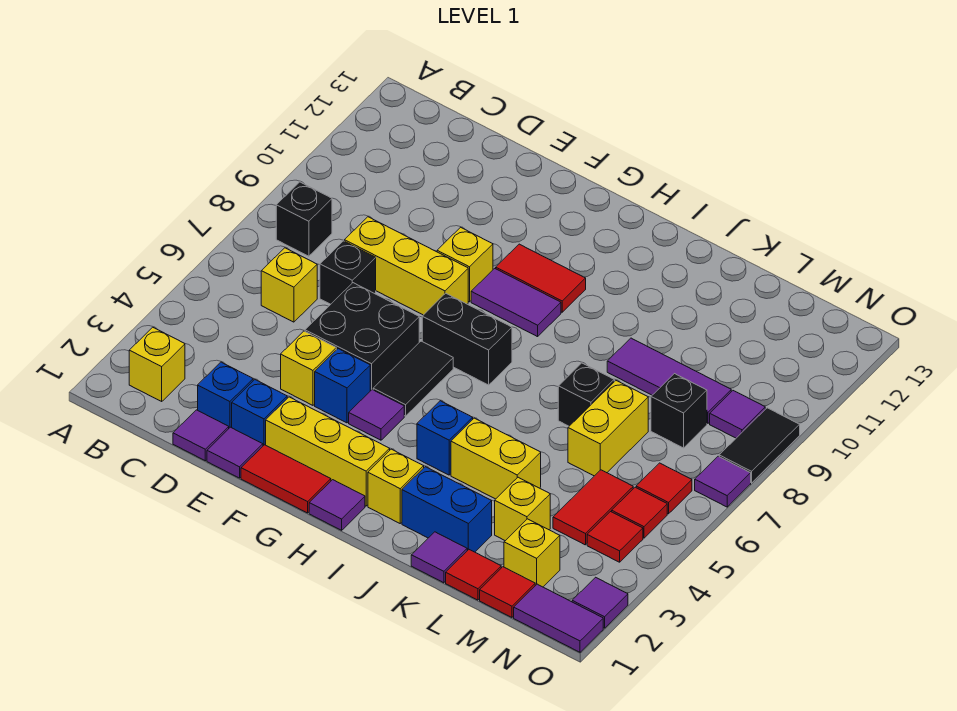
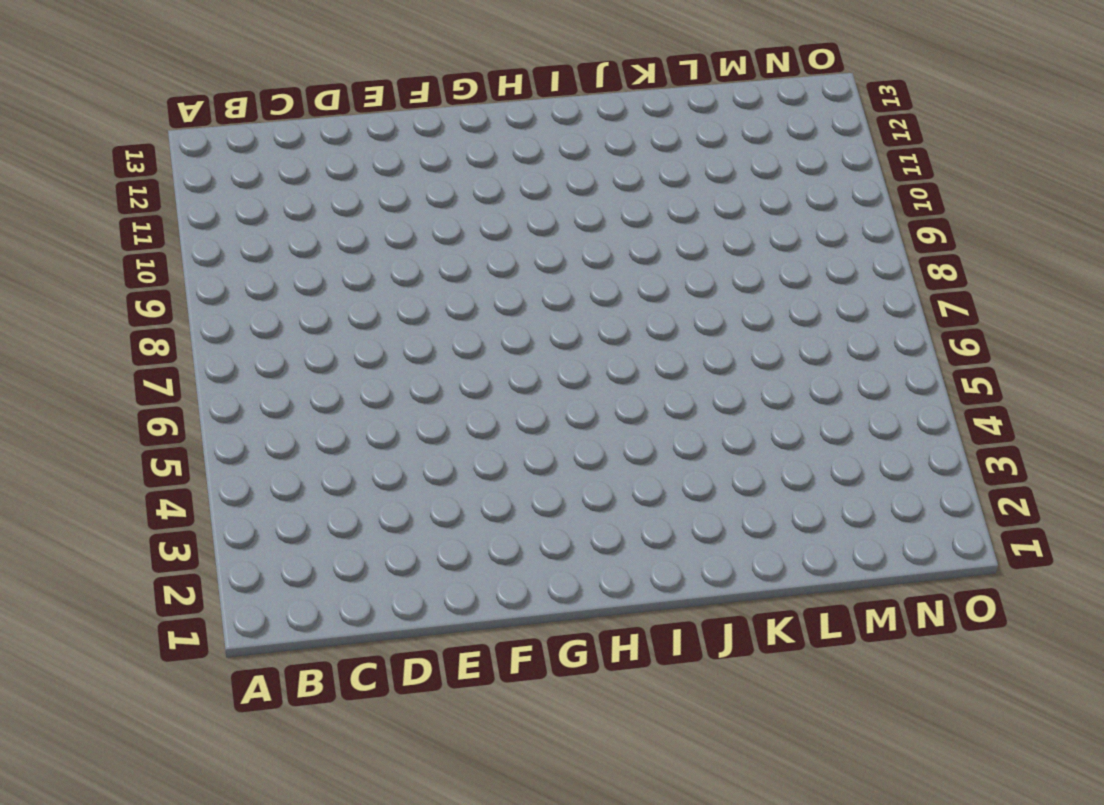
none -> yellow 1x1 brick [129,327,185,401]
none -> black 1x1 brick [276,182,332,256]
none -> yellow 1x1 brick [261,248,317,322]
none -> purple 1x1 tile [173,410,229,461]

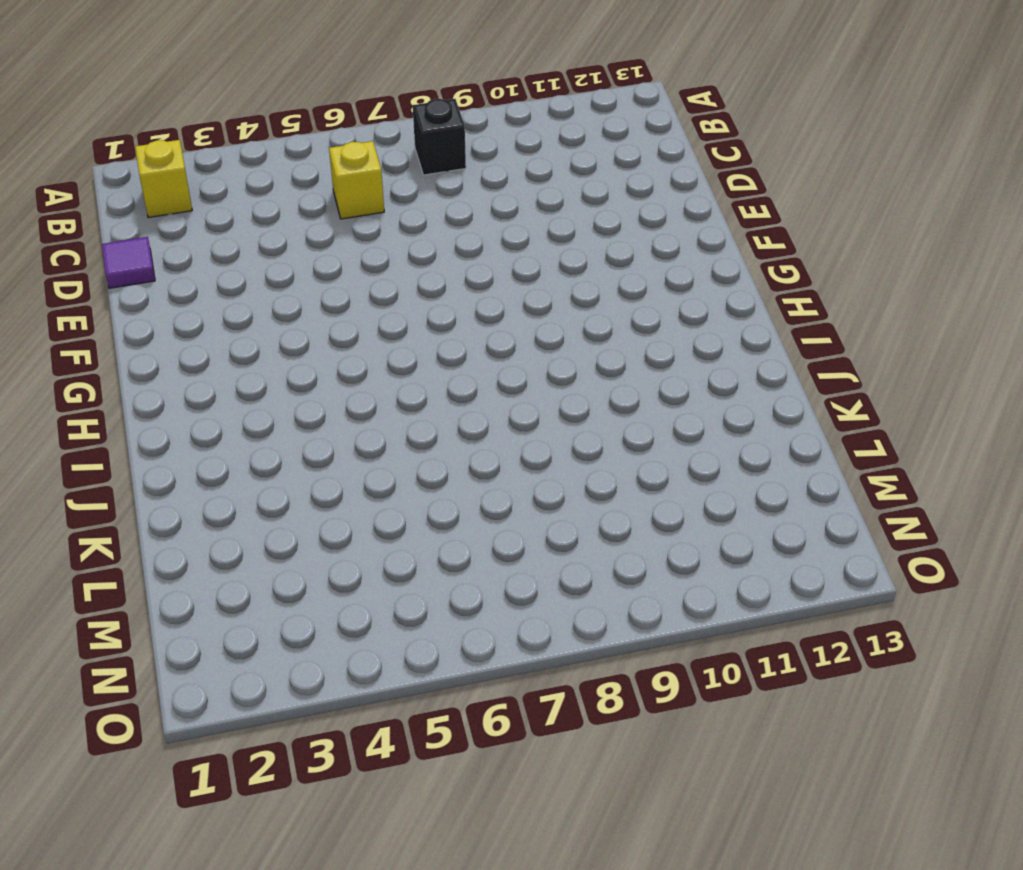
none -> blue 1x1 brick [198,362,253,428]
none -> black 1x1 brick [320,241,376,304]
none -> yellow 1x3 brick [345,217,468,315]
none -> purple 1x1 tile [207,427,263,478]

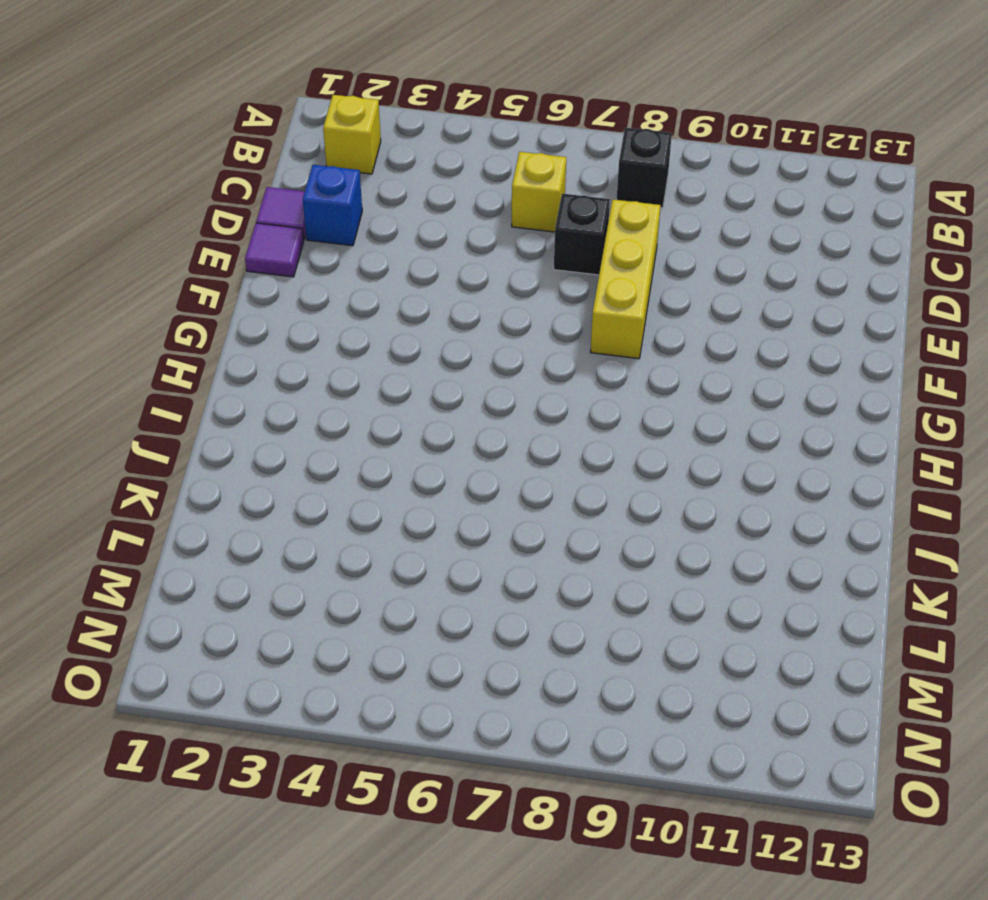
none -> blue 1x1 brick [232,380,287,446]
none -> yellow 1x1 brick [281,331,336,405]
none -> black 2x2 brick [305,283,419,391]
none -> red 1x2 tile [241,445,331,513]

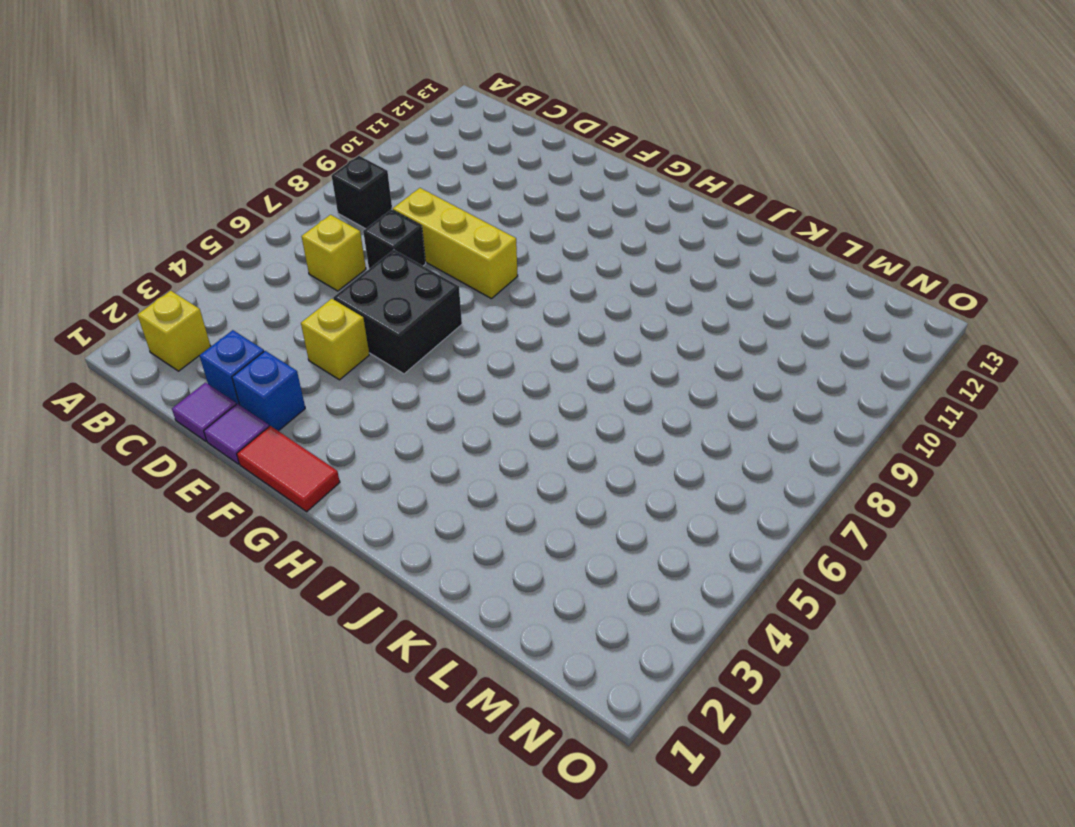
none -> yellow 1x3 brick [266,397,390,506]
none -> blue 1x1 brick [315,349,370,423]
none -> yellow 1x1 brick [437,227,493,302]
none -> purple 1x1 tile [349,390,404,440]

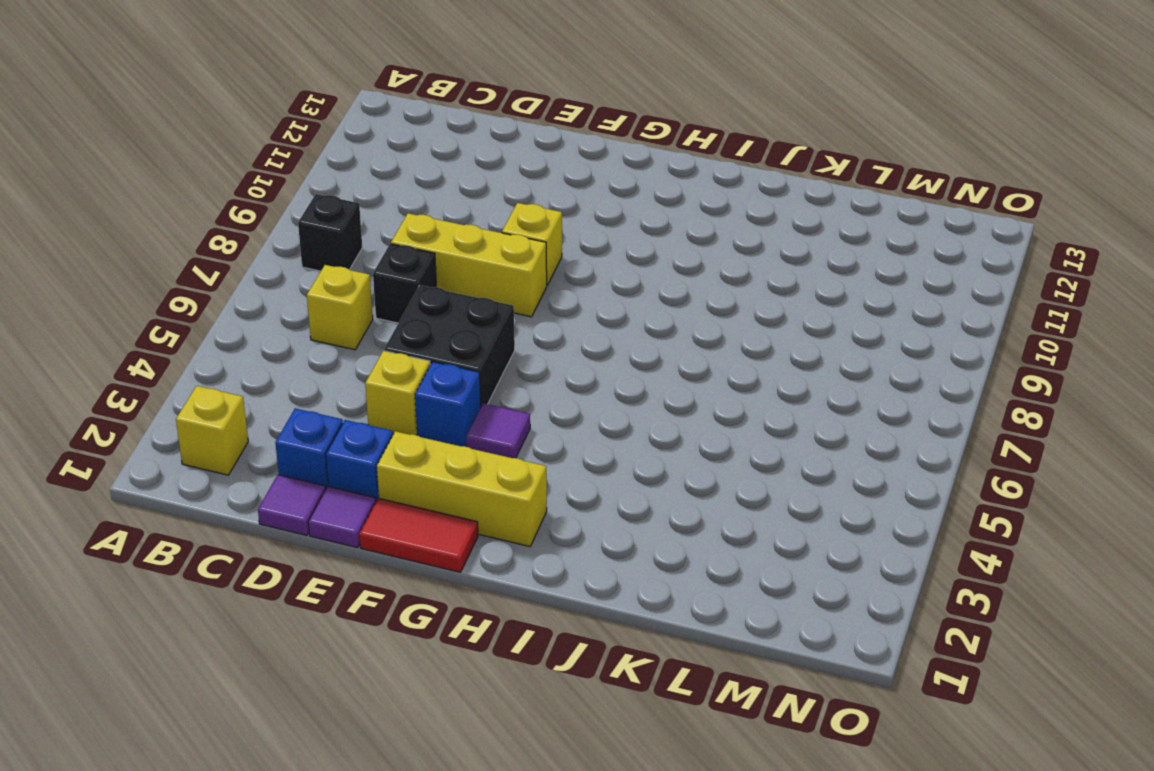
none -> black 1x2 tile [373,341,453,416]
none -> black 1x2 brick [422,293,512,385]
none -> purple 1x2 tile [471,268,561,337]
none -> red 1x2 tile [496,244,586,312]

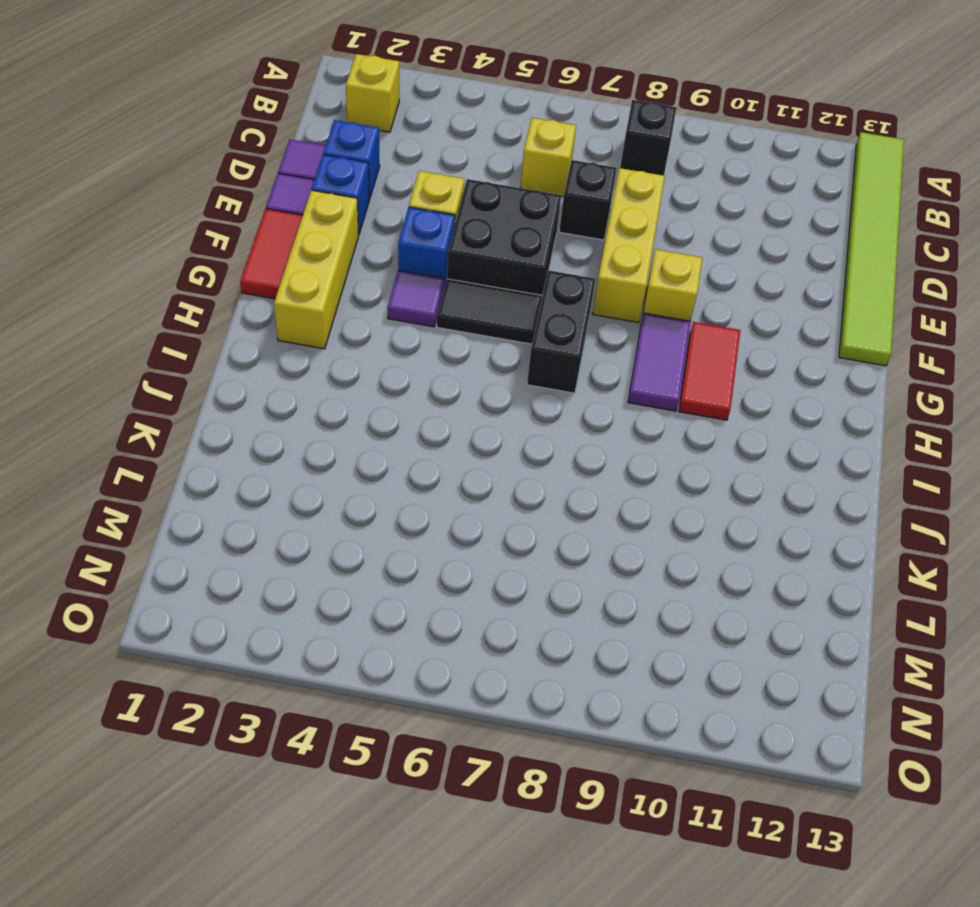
lime 1x6 tile [839,132,904,366] -> none
none -> purple 1x1 tile [309,480,365,530]
none -> yellow 1x1 brick [368,449,424,523]
none -> blue 1x1 brick [417,401,473,475]
none -> blue 1x2 brick [402,467,492,552]

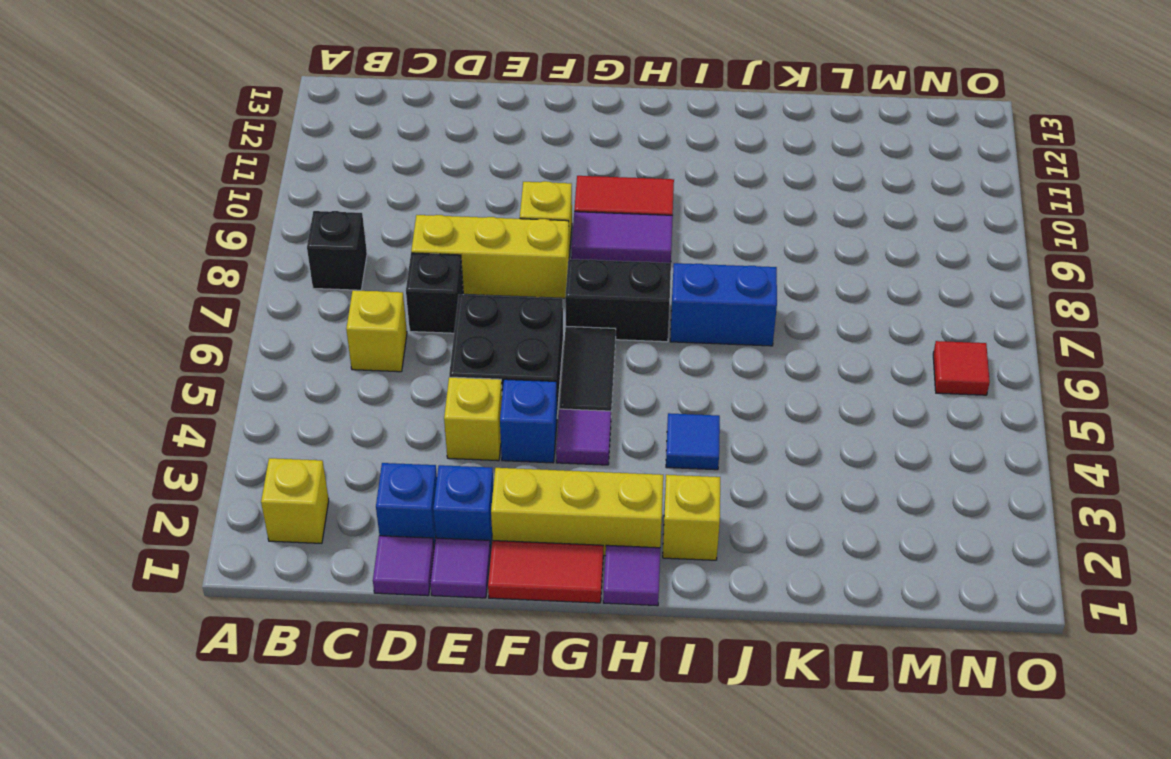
blue 1x1 tile [666,413,720,470] -> blue 1x1 brick [417,401,473,475]
blue 1x2 brick [670,263,777,346] -> blue 1x2 brick moved to [402,467,492,552]
none -> yellow 1x2 brick [451,418,541,499]
none -> purple 1x1 tile [411,532,467,583]
none -> black 1x1 brick [558,363,614,426]
none -> purple 1x3 tile [607,338,731,424]

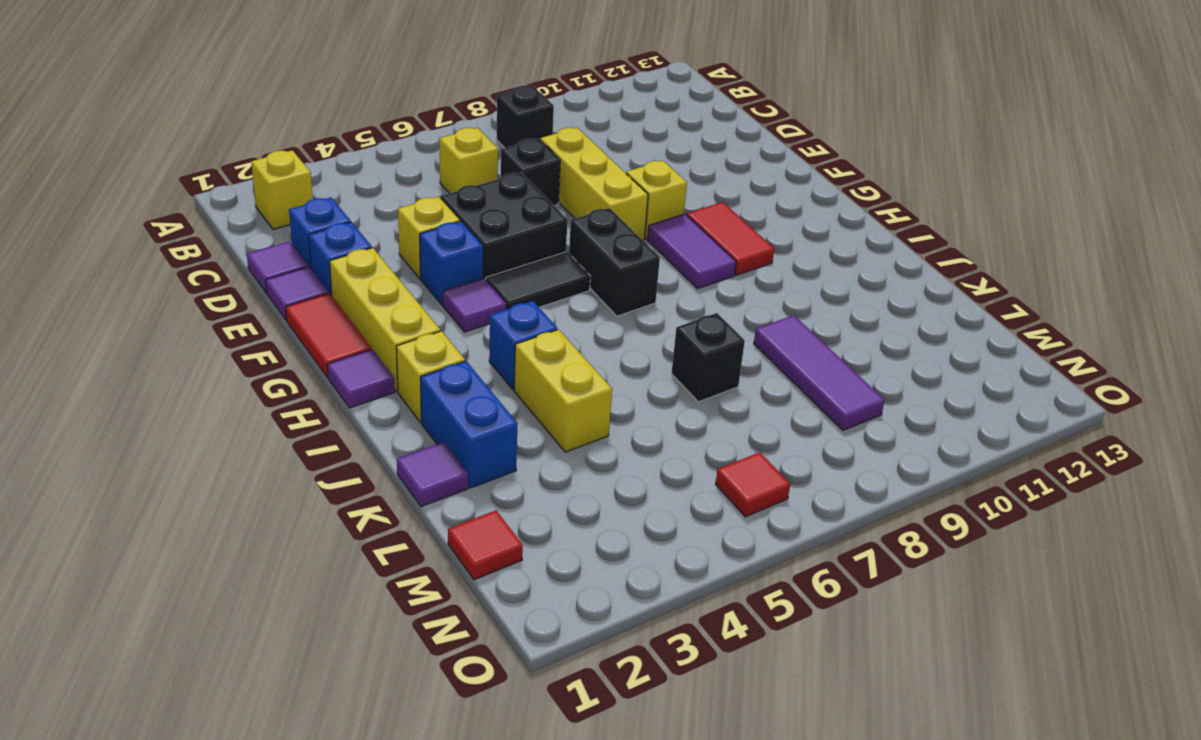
none -> red 1x1 tile [446,550,501,600]
none -> yellow 1x1 brick [495,477,550,541]
none -> yellow 1x2 brick [568,381,648,476]
none -> yellow 1x1 brick [504,519,560,587]

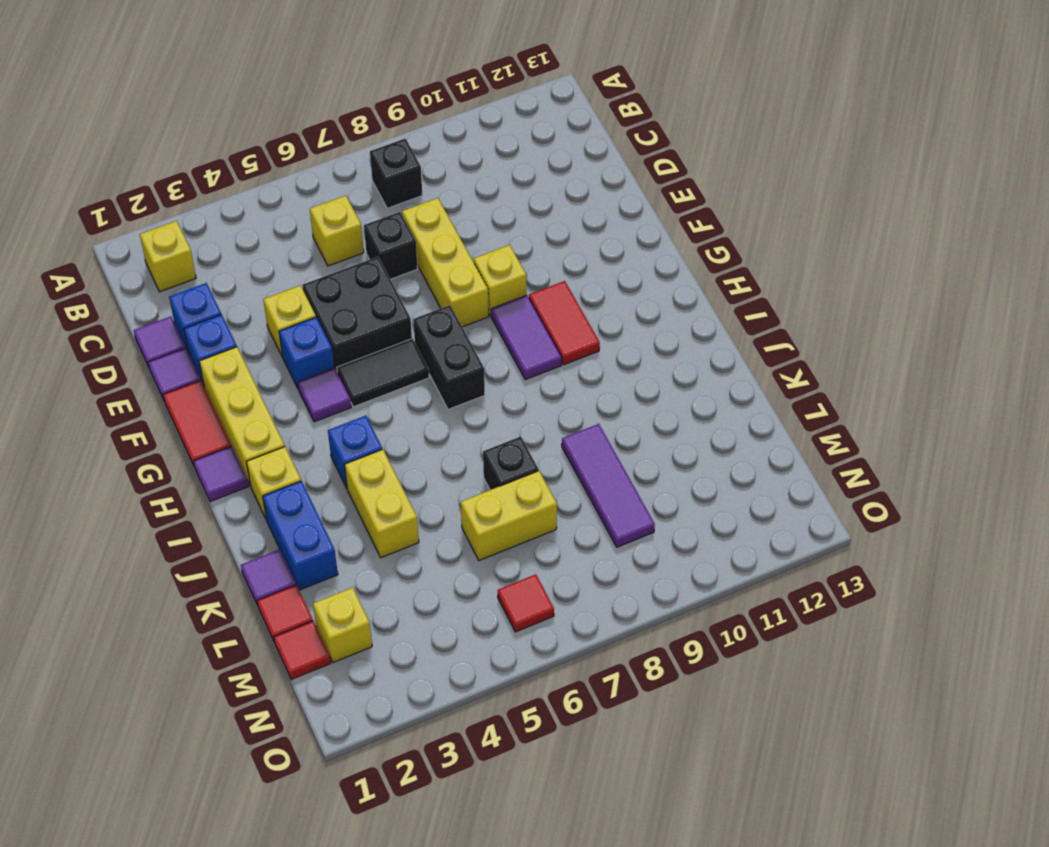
none -> yellow 1x1 brick [495,477,550,541]
none -> red 1x2 tile [553,470,633,545]
none -> black 1x1 brick [651,374,707,448]
none -> purple 1x2 tile [514,584,603,652]

